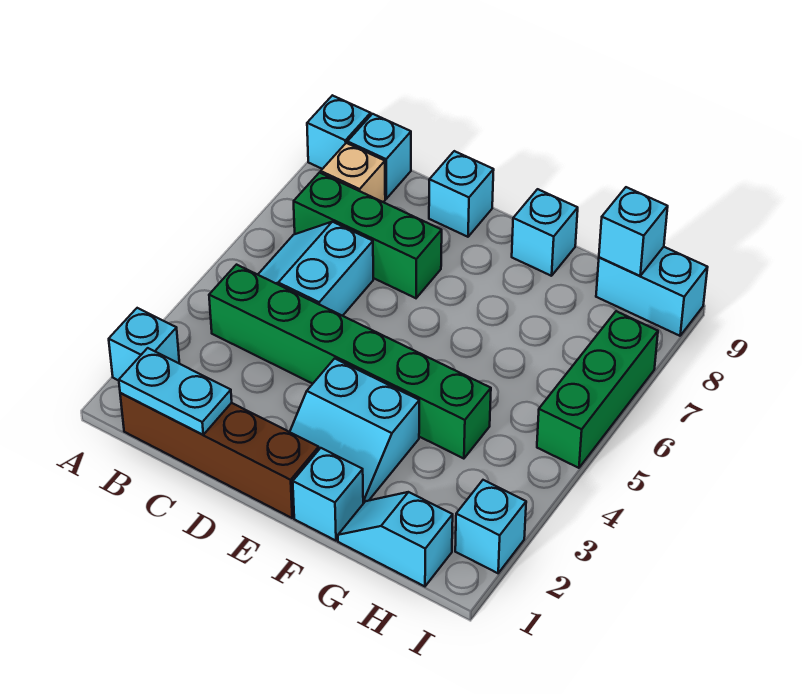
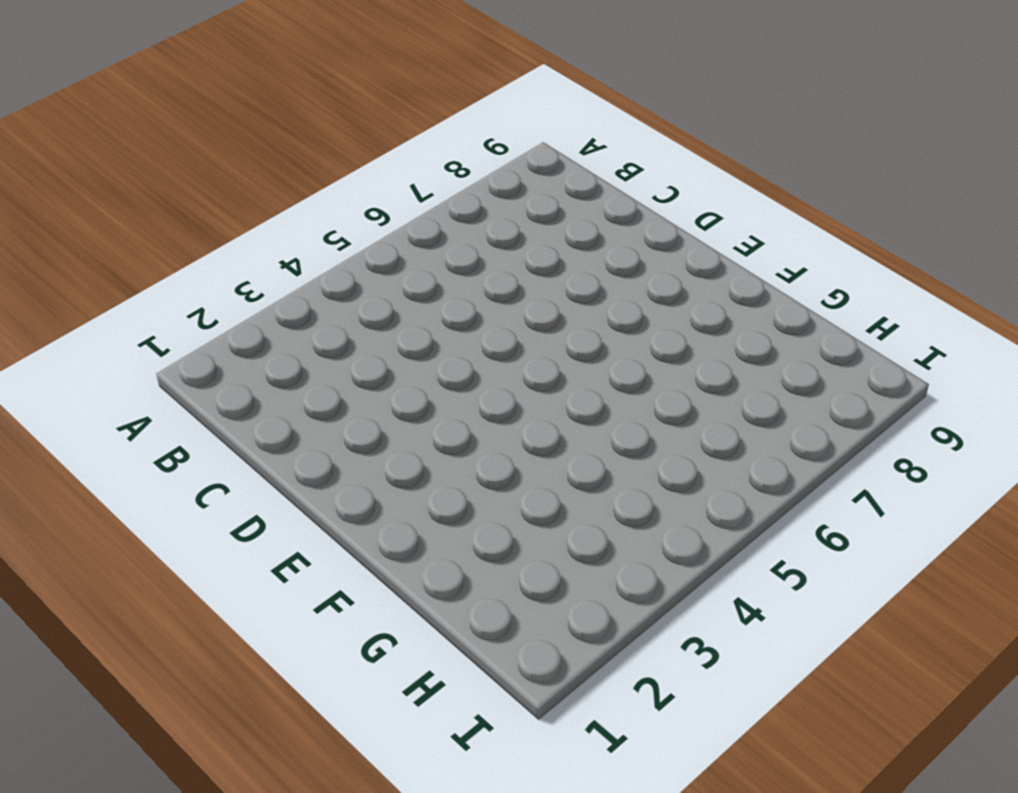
none -> cyan 1x1 brick [109,308,179,380]
none -> cyan 1x1 brick [307,95,371,169]
none -> brown 1x4 brick [120,393,319,518]

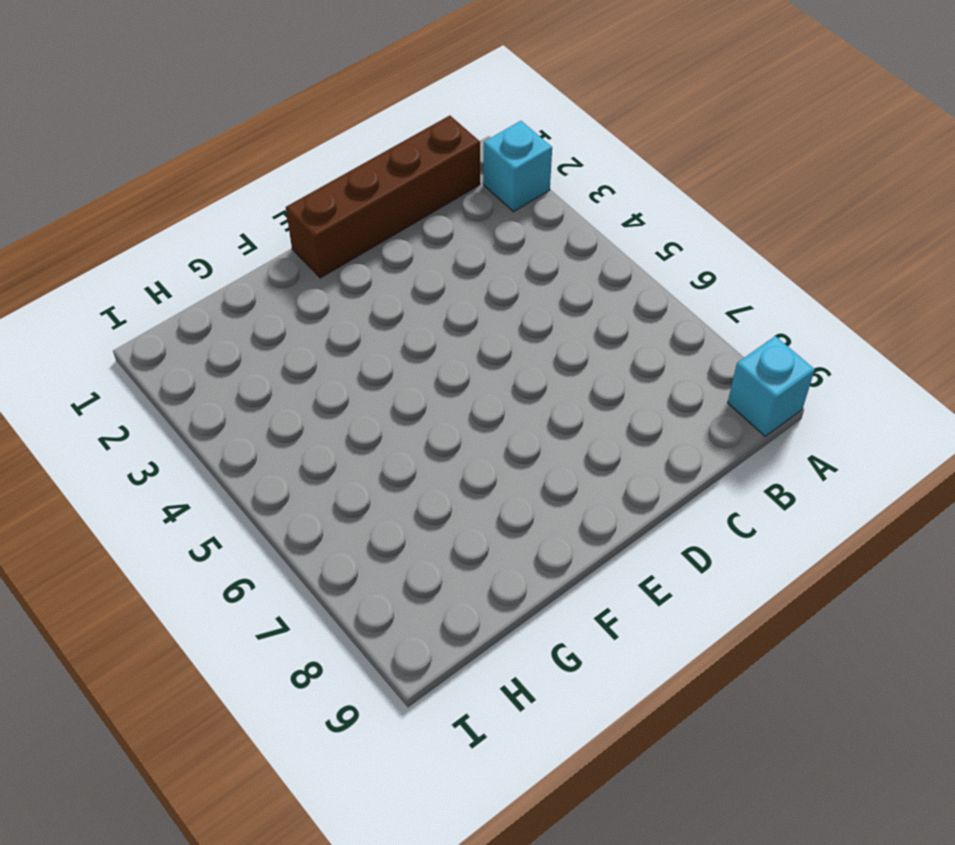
none -> green 1x6 brick [209,265,491,459]
none -> cyan 2x2 slope [258,222,373,316]
none -> green 1x3 brick [294,173,442,298]

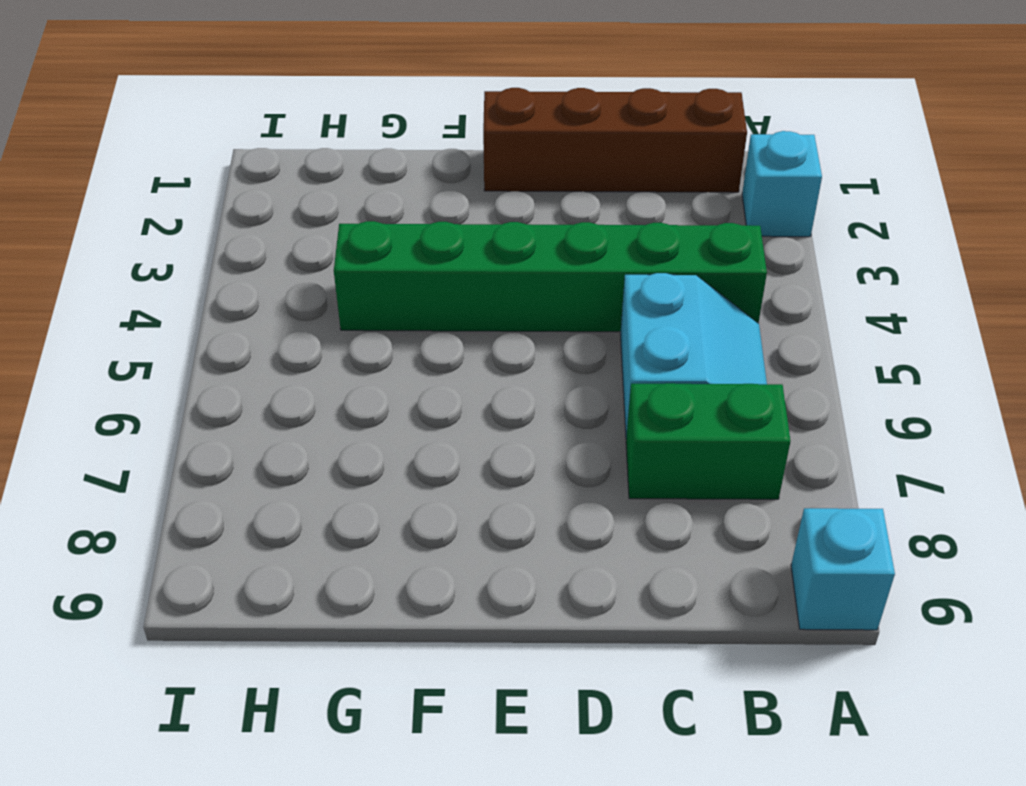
green 1x2 brick [626,383,790,499] -> green 1x3 brick [294,173,442,298]
none -> tan 1x1 brick [321,143,385,202]
none -> cyan 1x1 brick [347,114,411,199]
none -> cyan 1x1 brick [429,151,494,237]

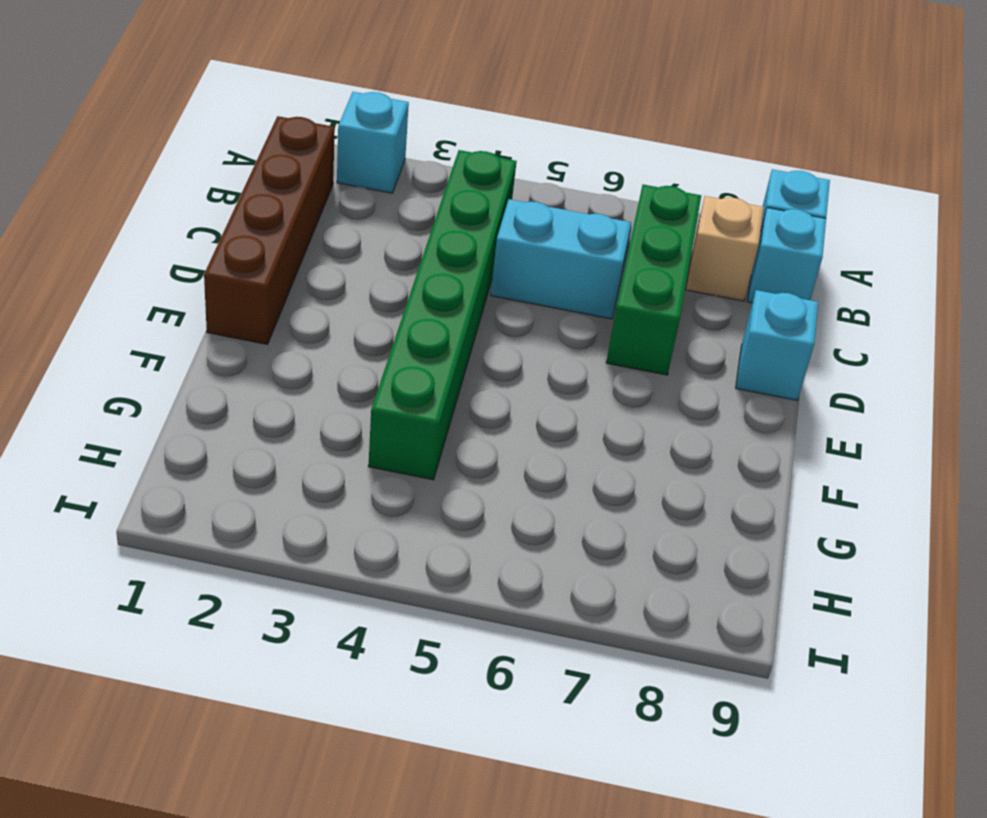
none -> cyan 2x2 slope [290,358,419,504]
none -> cyan 1x1 brick [293,448,363,541]
none -> cyan 1x1 brick [512,189,578,276]

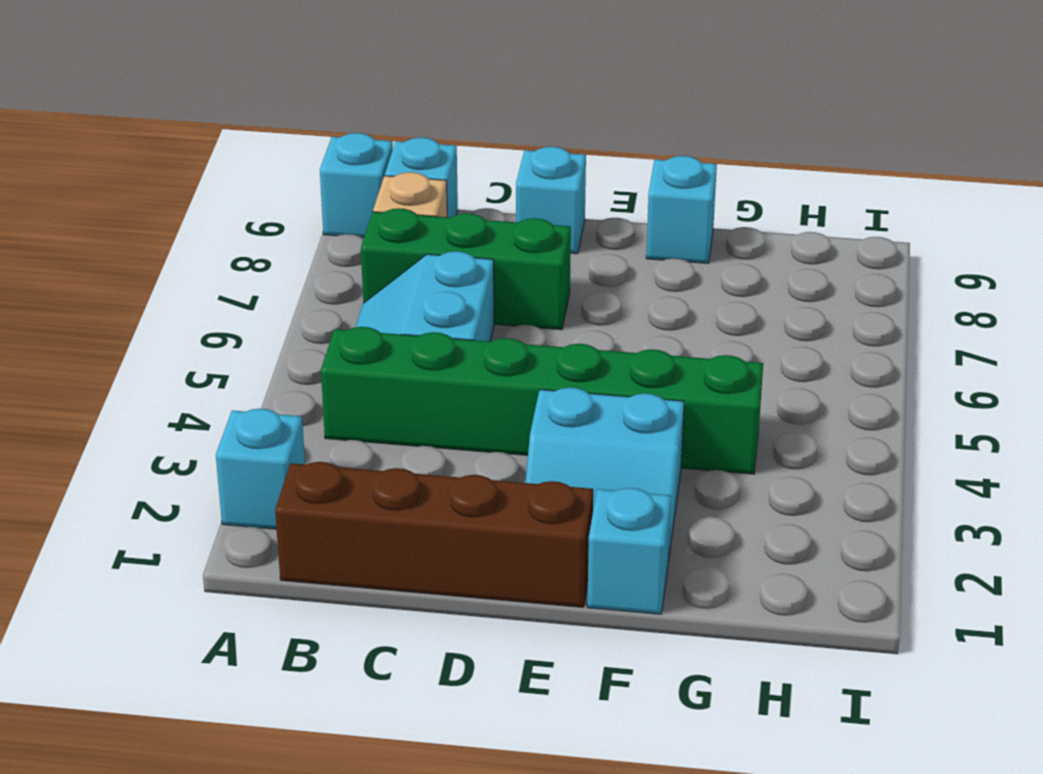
none -> cyan 1x2 slope [338,492,453,586]
none -> cyan 1x2 brick [596,247,708,336]
none -> cyan 1x1 brick [455,480,526,573]

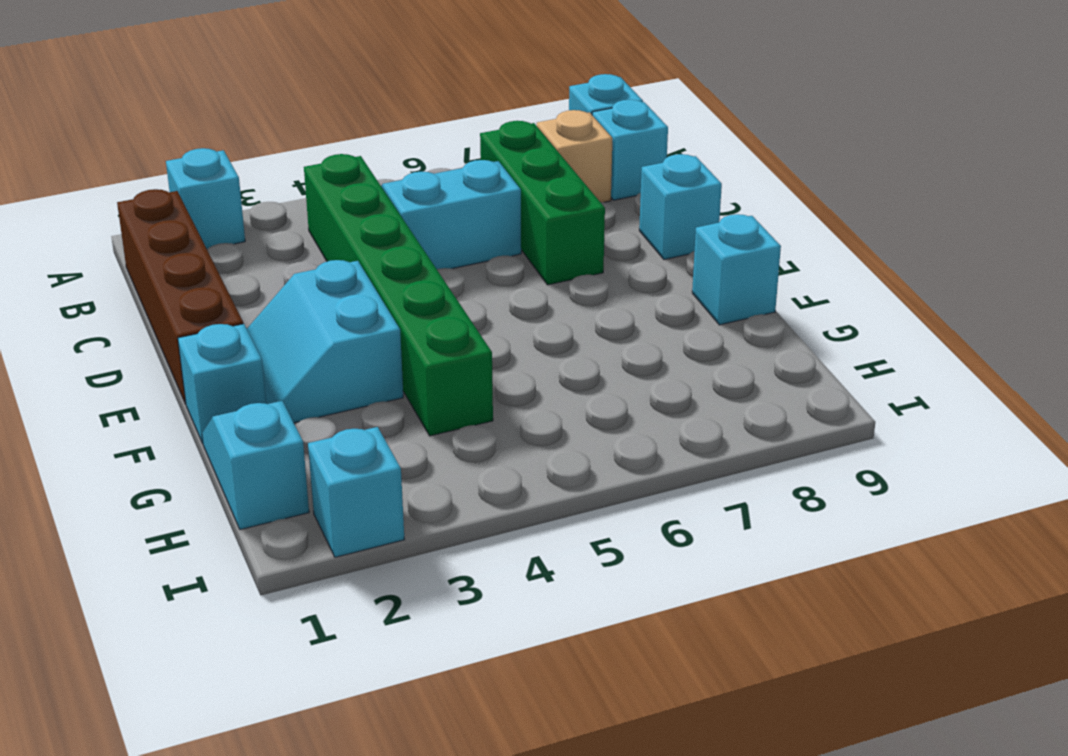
none -> cyan 1x2 brick [596,247,708,336]
none -> green 1x3 brick [537,311,658,468]
none -> cyan 1x2 plate [119,348,232,435]

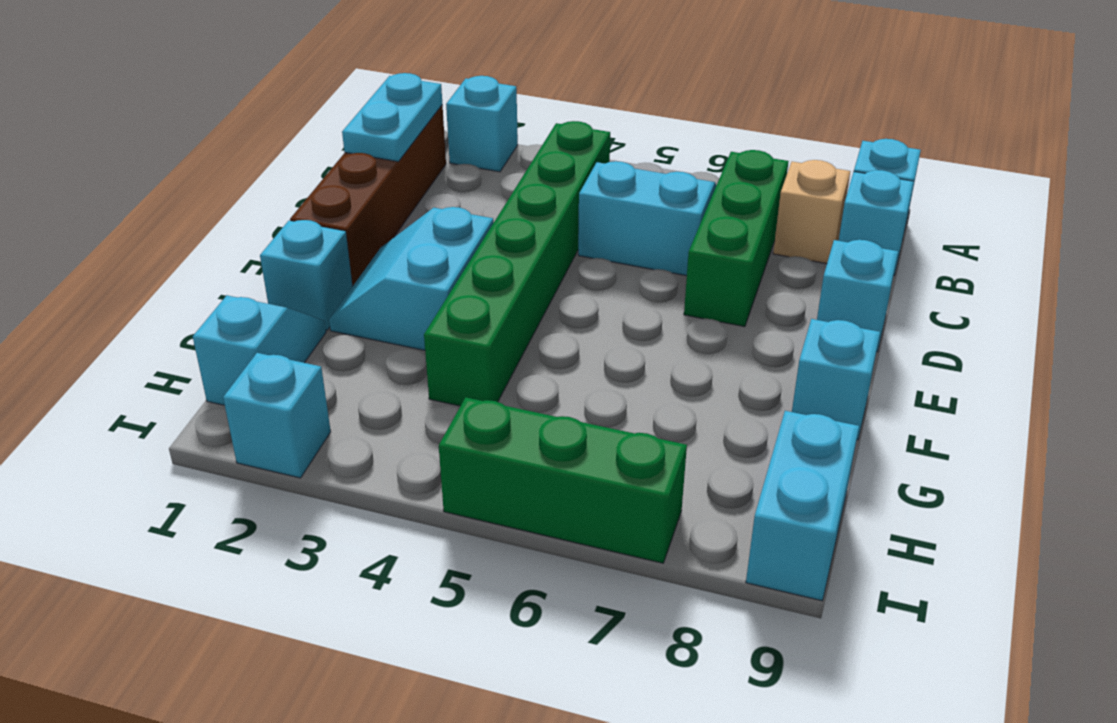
none -> cyan 1x1 brick [599,187,668,276]

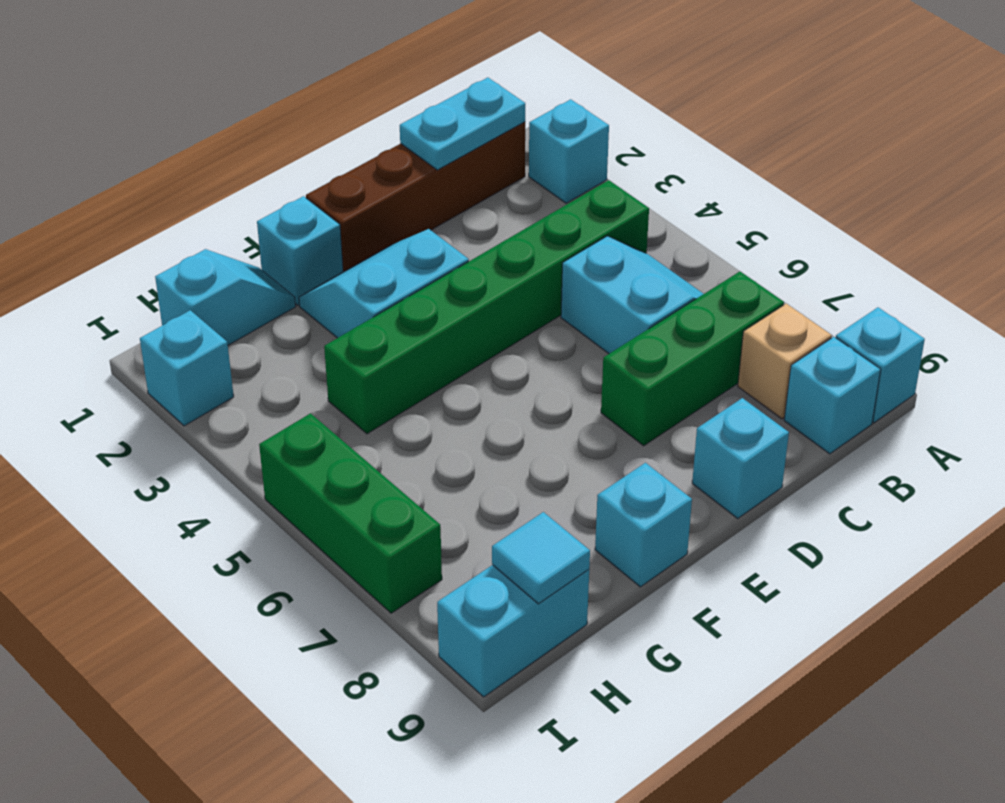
cyan 1x1 tile [492,512,590,604] -> cyan 1x1 brick [599,187,668,276]

